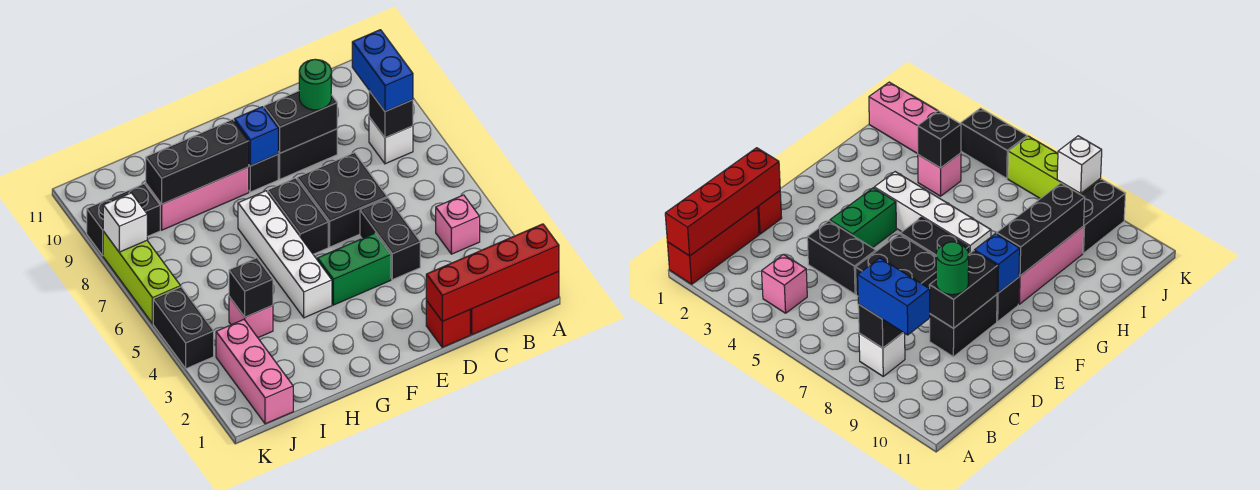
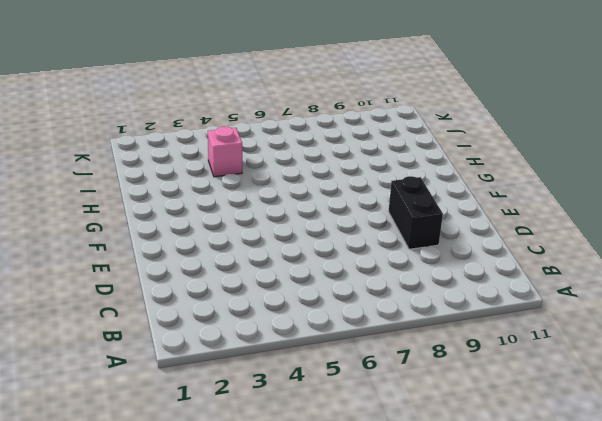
none -> red 1x3 brick [470,271,559,335]
none -> pink 1x1 brick [436,195,480,254]
none -> white 1x1 brick [369,117,413,164]

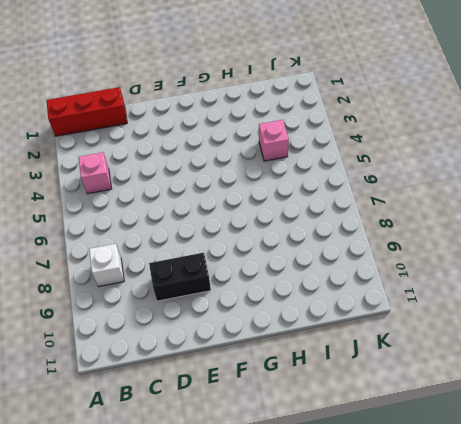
none -> red 1x1 brick [426,301,470,347]
none -> black 1x2 brick [360,198,420,280]
none -> black 2x2 brick [297,153,387,247]

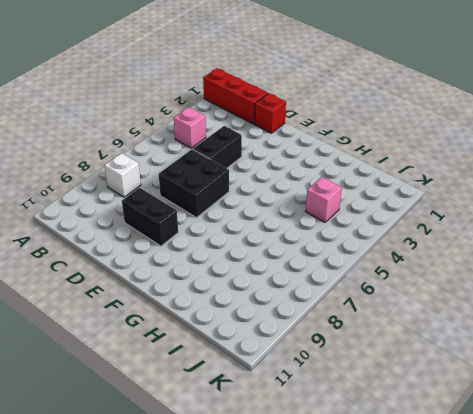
none -> green 1x2 brick [317,233,391,305]
none -> black 1x2 brick [268,178,328,254]
none -> black 1x1 brick [249,154,278,192]

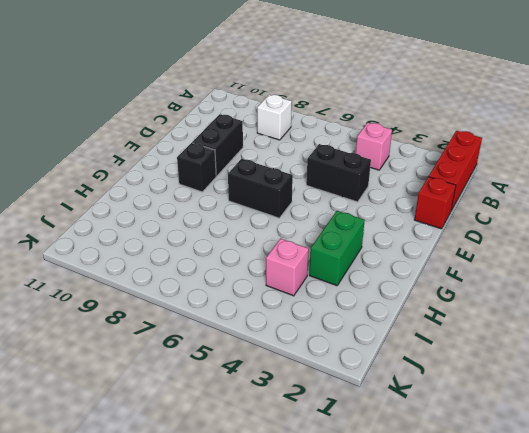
green 1x2 brick [309,211,365,286] -> green 1x2 brick moved to [317,233,391,305]
none -> black 2x2 brick [297,153,387,247]
none -> white 1x4 brick [238,191,332,318]
none -> pink 1x3 brick [146,167,249,230]

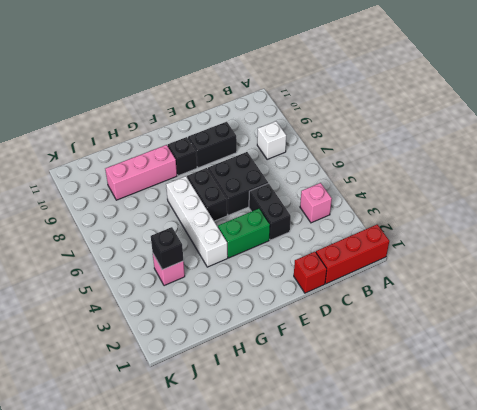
none -> pink 1x3 brick [216,320,293,424]
none -> black 1x2 brick [87,184,160,255]
none -> black 1x2 brick [153,287,214,369]

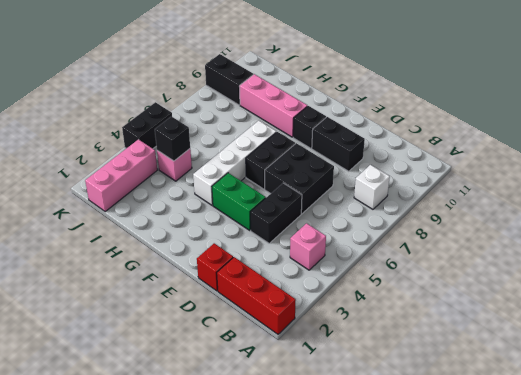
none -> lime 1x3 brick [103,231,181,324]
none -> red 1x4 brick [426,224,559,321]
none -> black 1x1 brick [369,91,413,138]

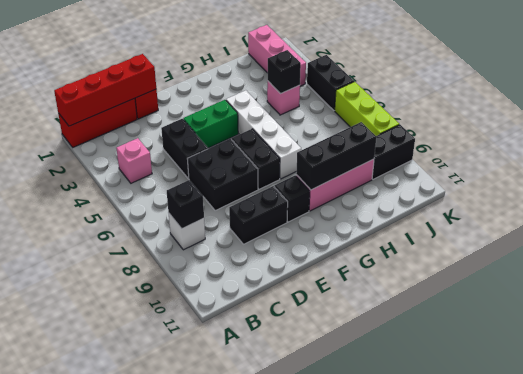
none -> black 1x2 brick [264,91,337,153]
none -> blue 1x1 brick [234,107,278,166]
none -> white 1x1 brick [103,193,147,252]

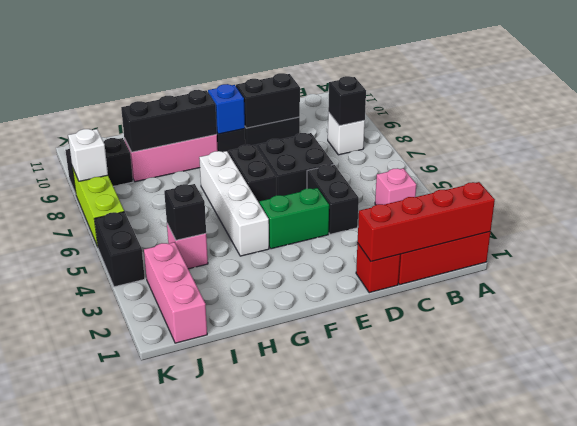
none -> blue 1x2 brick [352,30,413,112]
none -> green 1x1 round brick [299,59,331,110]

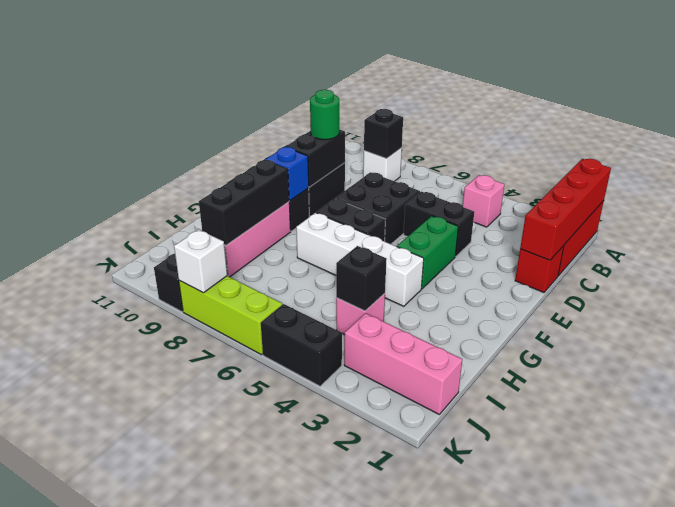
none -> blue 1x2 brick [352,30,413,112]

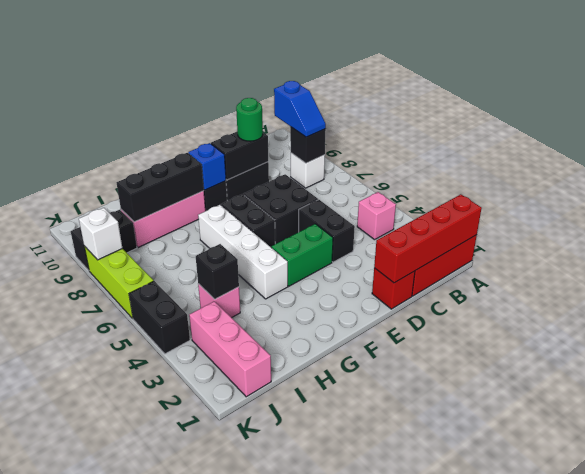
blue 1x2 slope [274,81,326,137] -> blue 1x2 brick [352,30,413,112]

